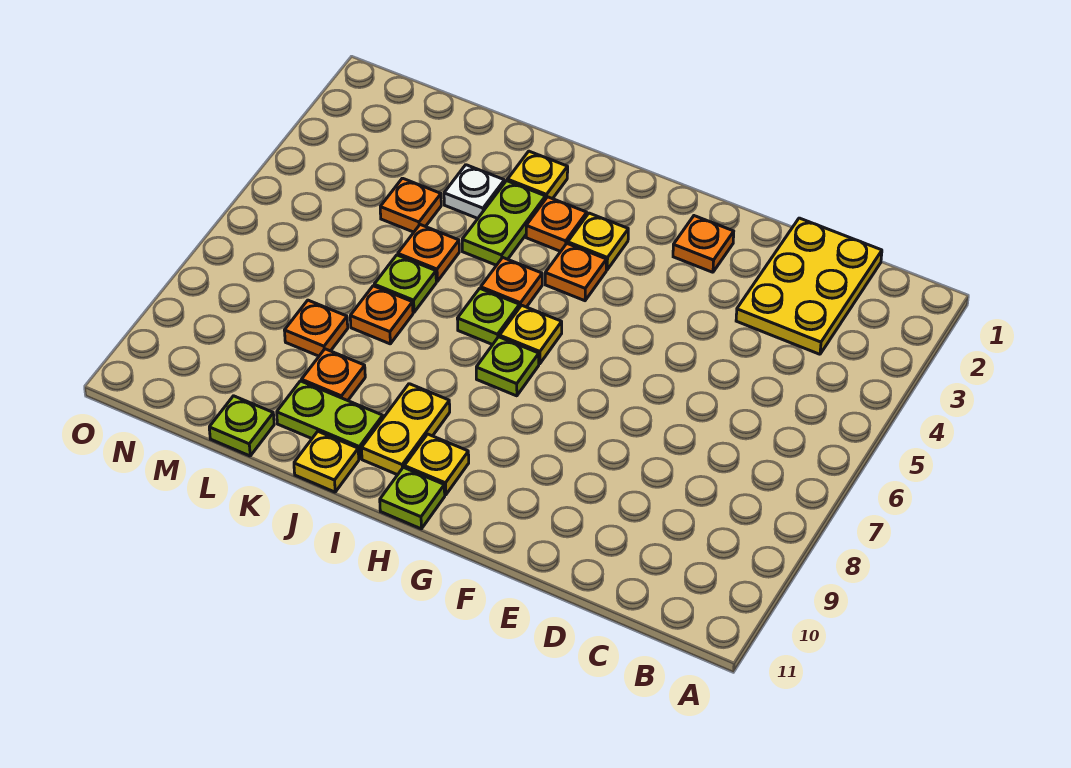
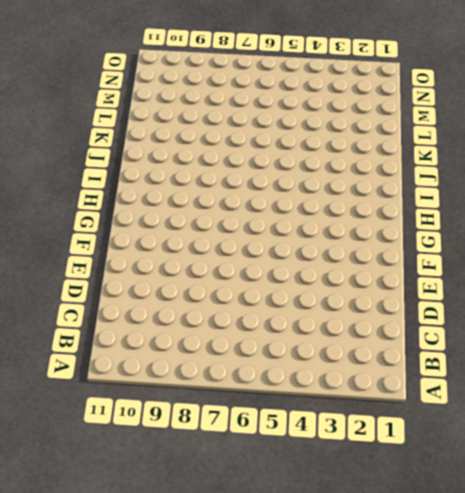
none -> yellow 2x3 plate [736,218,882,354]
none -> orange 1x1 plate [673,216,734,272]
none -> yellow 1x1 plate [568,213,628,270]

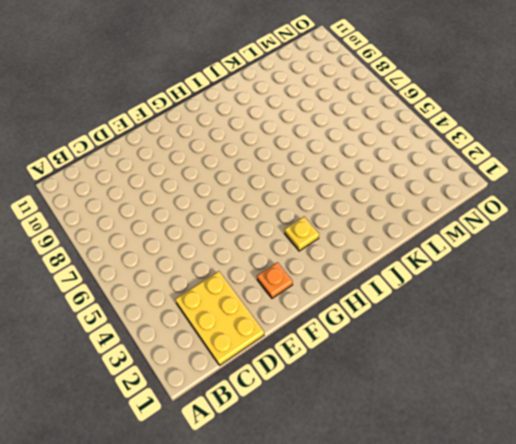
none -> orange 1x1 plate [545,244,606,301]
none -> yellow 1x1 plate [500,305,562,364]
none -> lime 1x1 plate [476,337,539,396]

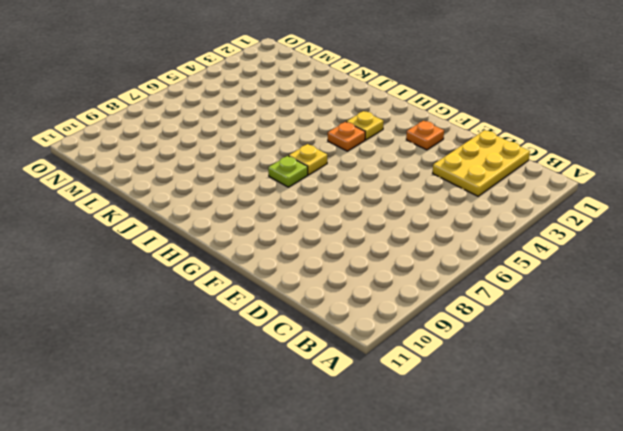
none -> yellow 1x1 plate [404,434,469,495]
none -> lime 1x1 plate [380,467,445,529]
none -> orange 1x1 plate [526,197,587,251]

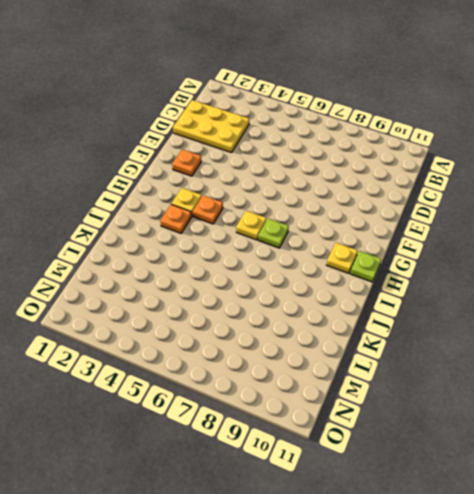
none -> orange 1x1 plate [481,257,542,308]
none -> lime 1x1 plate [457,288,519,345]
none -> yellow 1x2 plate [361,384,450,475]

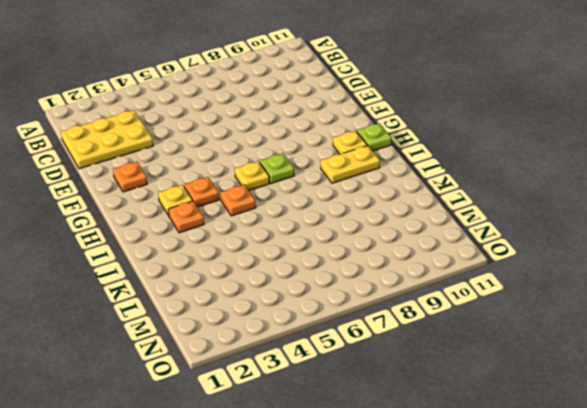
none -> lime 1x1 plate [457,288,519,345]
none -> yellow 1x1 plate [508,151,568,199]
none -> lime 1x2 plate [462,181,545,265]

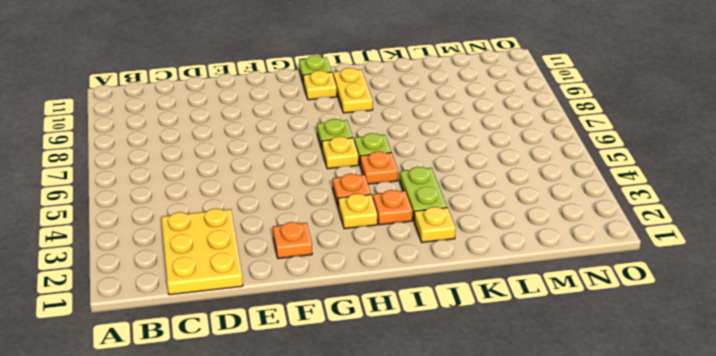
none -> lime 1x2 plate [277,381,383,459]
none -> yellow 1x1 plate [294,432,359,492]
none -> white 1x1 plate [444,165,504,218]

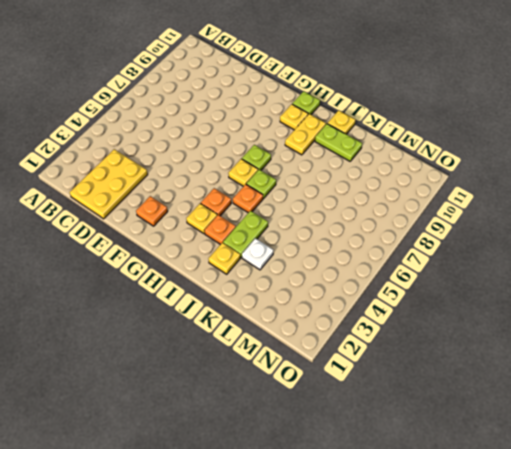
none -> orange 1x1 plate [398,225,459,281]
none -> lime 1x1 plate [374,255,436,312]
none -> orange 1x1 plate [350,286,413,344]

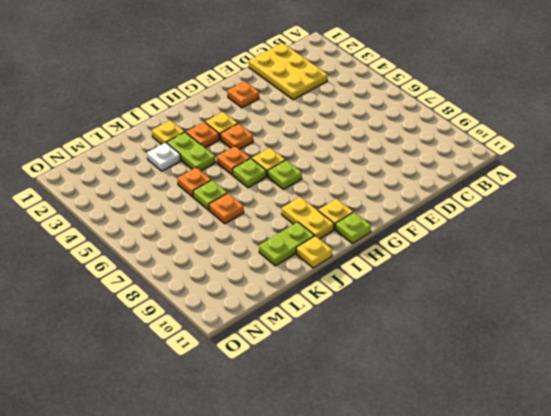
none -> orange 1x1 plate [302,349,365,401]
none -> orange 1x1 plate [380,178,441,232]
none -> orange 1x1 plate [284,300,348,356]

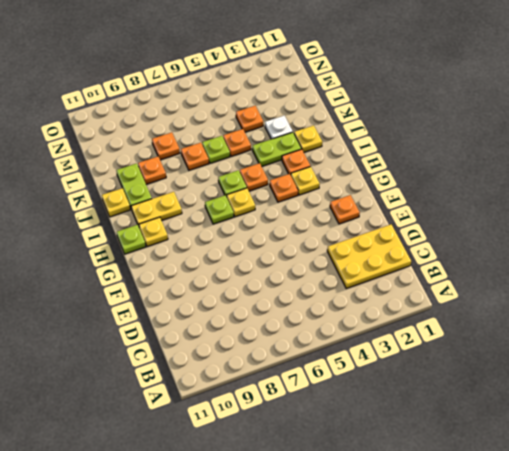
none -> lime 1x1 plate [209,396,274,456]

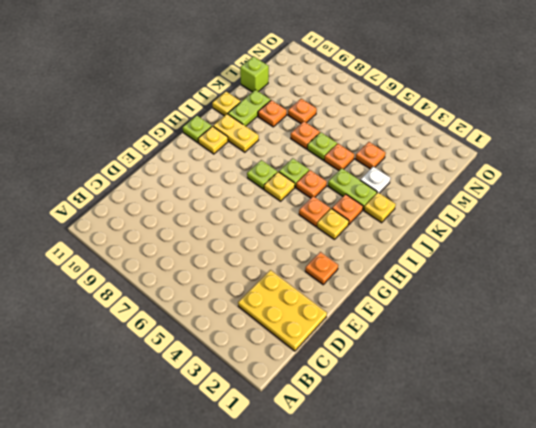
lime 1x1 brick [240,56,269,92] -> lime 1x1 plate [209,396,274,456]

